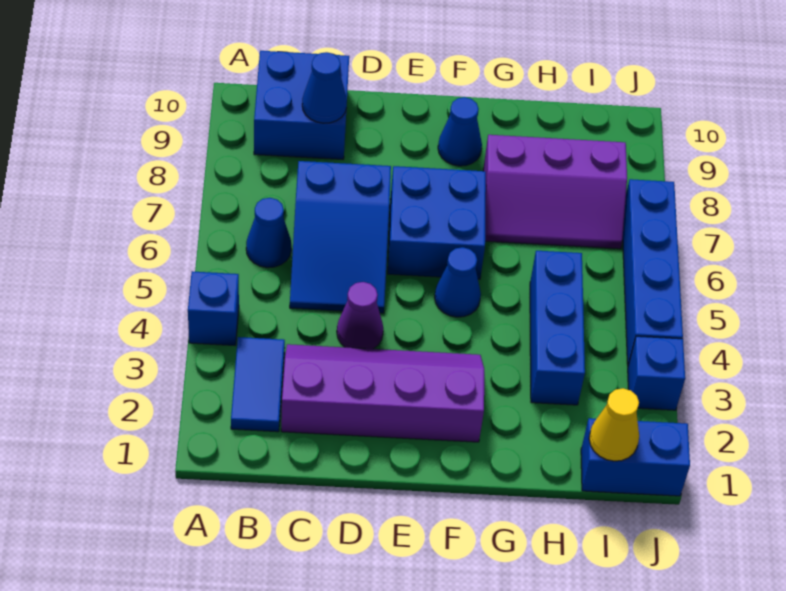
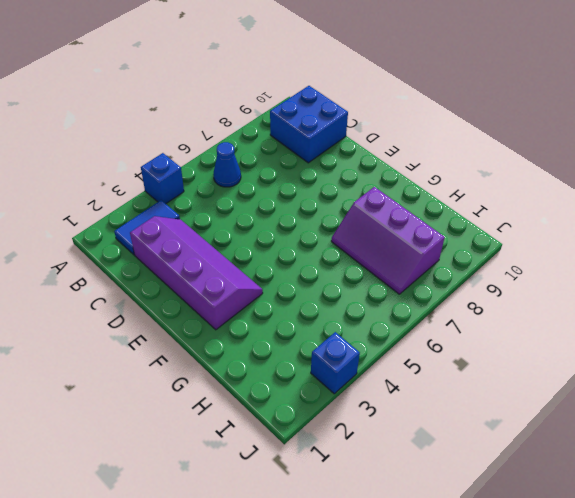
none -> blue 2x3 slope [290,161,391,313]
none -> purple 1x1 cone [337,282,383,349]
none -> blue 2x2 brick [388,166,486,279]

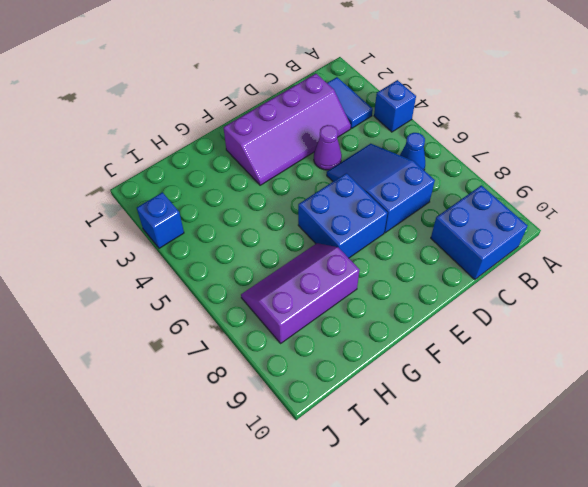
none -> blue 1x1 cone [435,247,481,317]
none -> blue 1x1 cone [438,97,482,166]
none -> blue 1x3 brick [530,251,585,405]

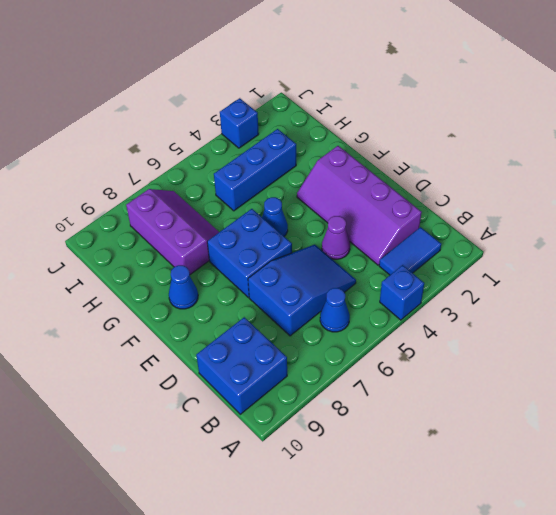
none -> blue 1x2 brick [581,418,690,496]
none -> blue 1x4 brick [623,179,683,365]
none -> blue 1x1 cone [302,52,347,123]

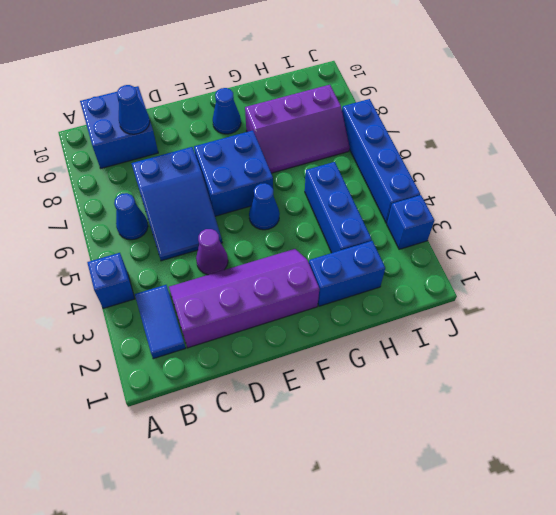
blue 1x2 brick [309,241,385,306] -> blue 1x2 brick moved to [581,418,690,496]
none -> yellow 1x1 cone [589,388,639,461]

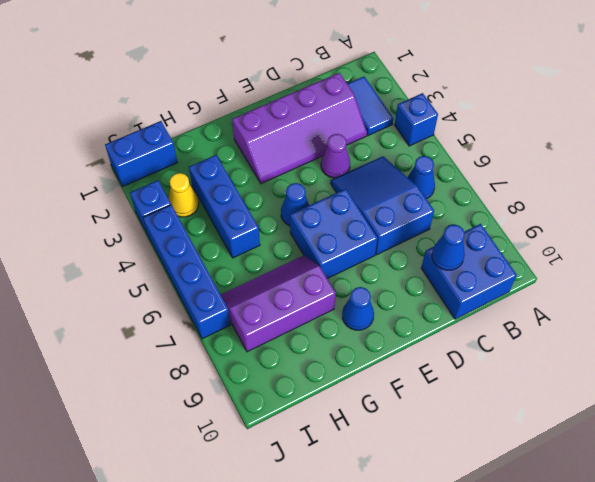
yellow 1x1 cone [169,173,199,217] -> yellow 1x1 cone moved to [589,388,639,461]

